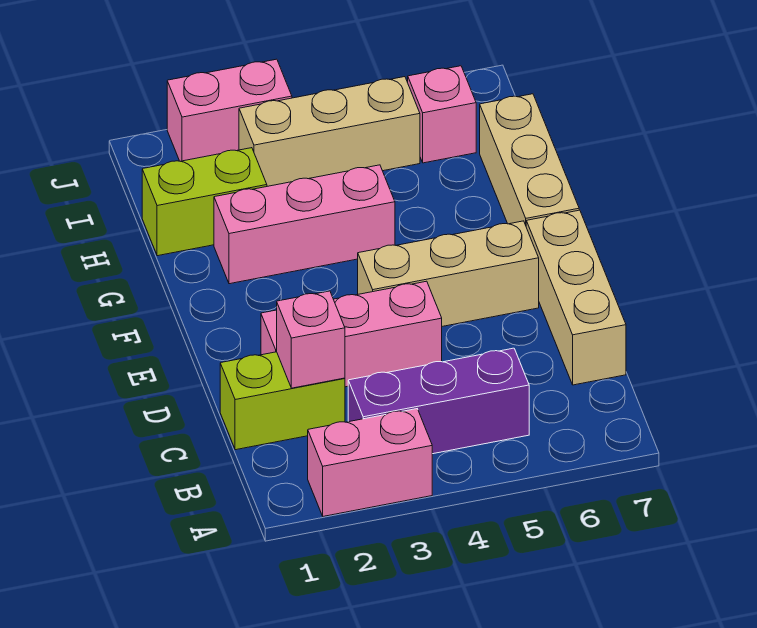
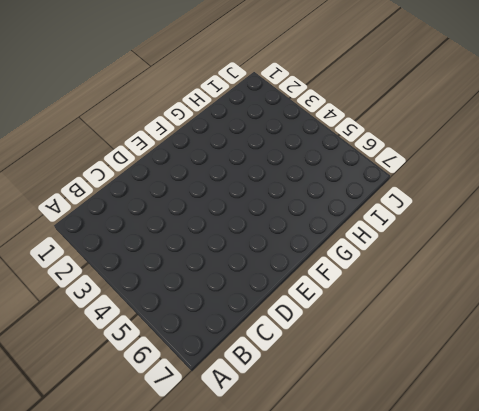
none -> pink 1x2 brick [308,409,432,516]
none -> purple 1x3 brick [348,348,529,454]
none -> lime 1x2 brick [220,352,345,450]

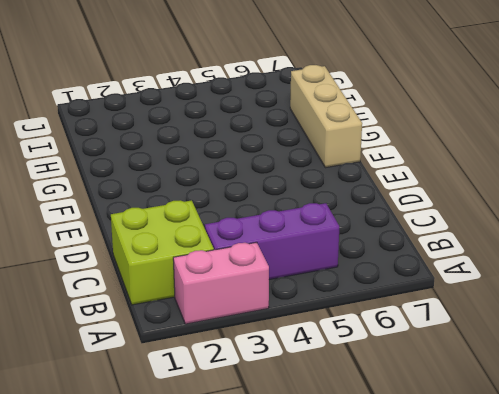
lime 2x2 brick [111,200,214,305] -> lime 1x2 brick [220,352,345,450]
none -> tan 1x3 brick [526,210,626,385]
none -> pink 1x3 brick [261,281,442,387]
none -> tan 1x3 brick [358,221,539,326]

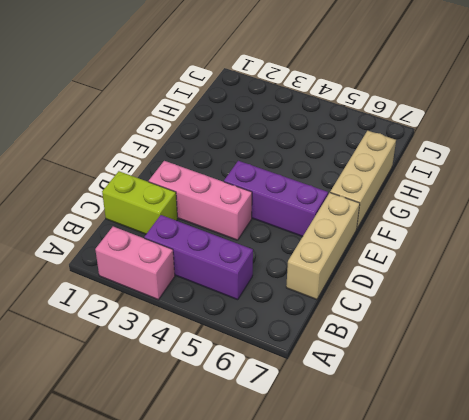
purple 1x3 brick [224,161,328,237] -> tan 1x3 brick [358,221,539,326]
none -> pink 1x3 brick [214,165,395,284]
none -> lime 1x2 brick [142,148,267,256]
none -> tan 1x3 brick [239,77,420,186]

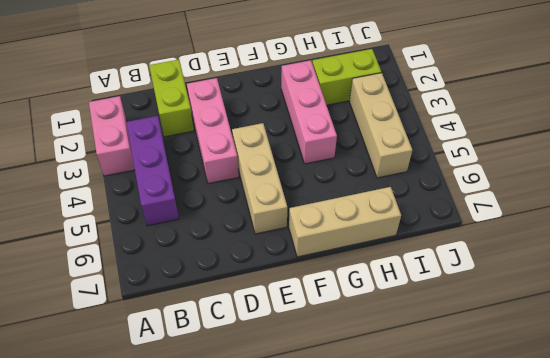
lime 1x2 brick [312,49,381,105] -> lime 1x2 brick turned to [142,148,267,256]
none -> tan 1x3 brick [526,210,626,385]
none -> pink 1x1 brick [408,66,476,163]
none -> pink 1x2 brick [167,59,292,161]

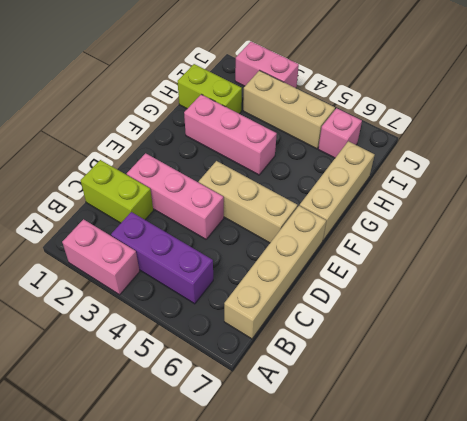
tan 1x4 brick [224,206,326,339] -> tan 1x3 brick [526,210,626,385]
none -> pink 1x1 brick [277,291,345,388]

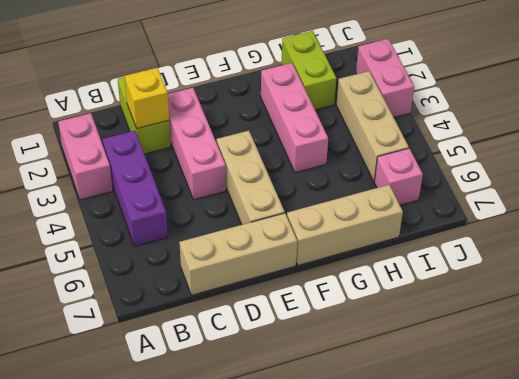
yellow 1x1 brick [125,68,169,128] -> pink 1x1 brick [277,291,345,388]

